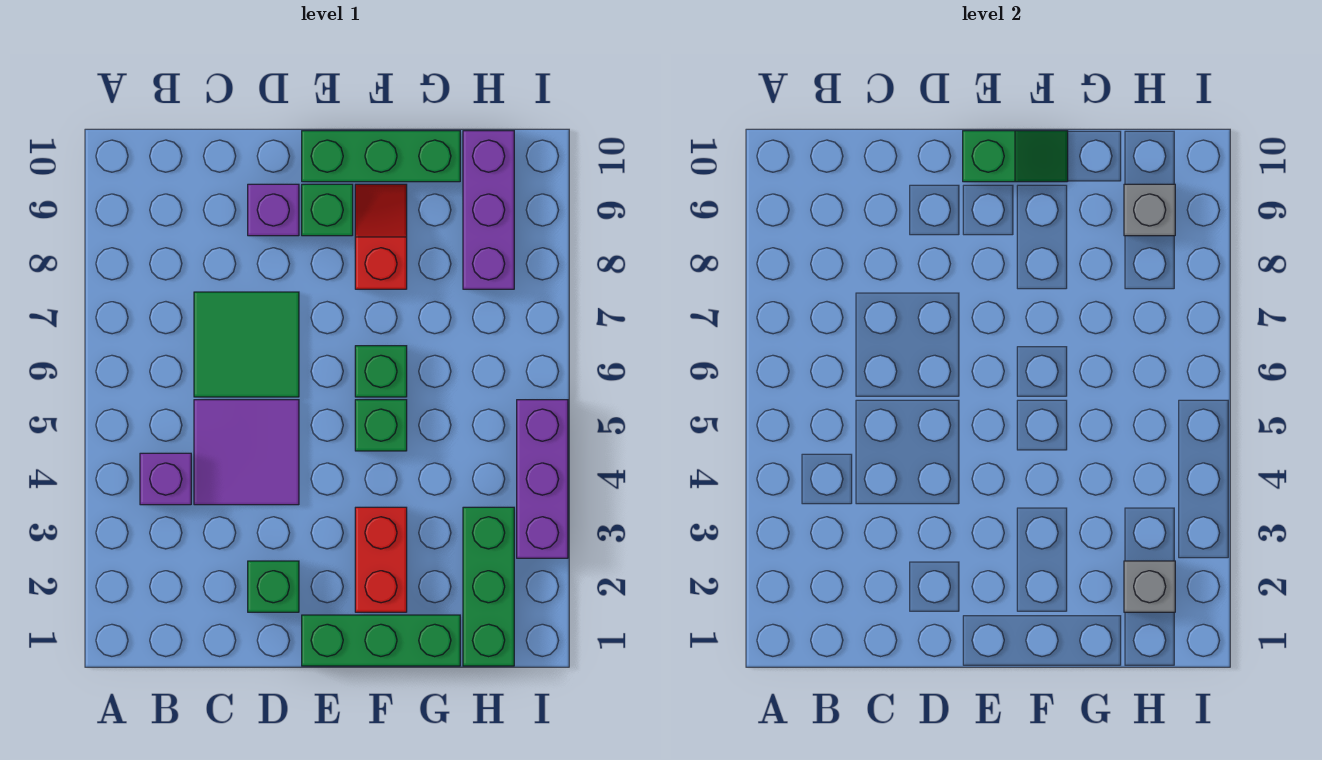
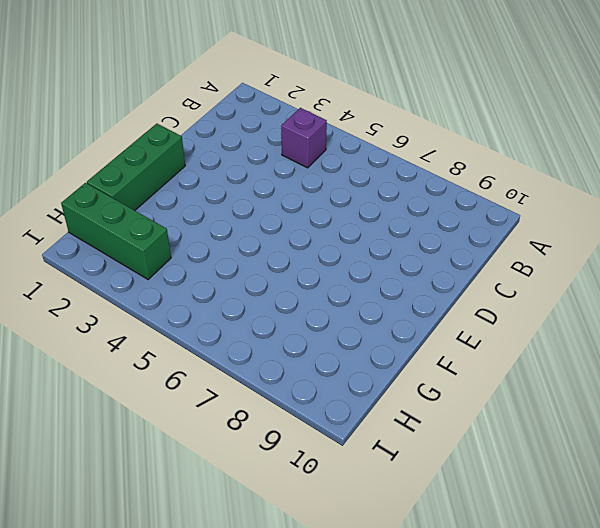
none -> purple 2x2 tile [194,400,299,505]
none -> green 2x2 tile [194,292,299,397]
none -> green 1x1 brick [248,561,299,612]

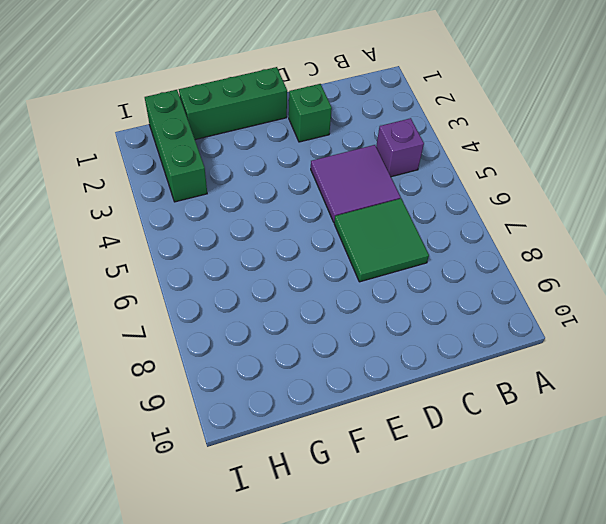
none -> purple 1x1 brick [248,184,299,236]
none -> green 1x1 brick [302,184,353,236]
none -> green 1x3 brick [302,131,460,182]

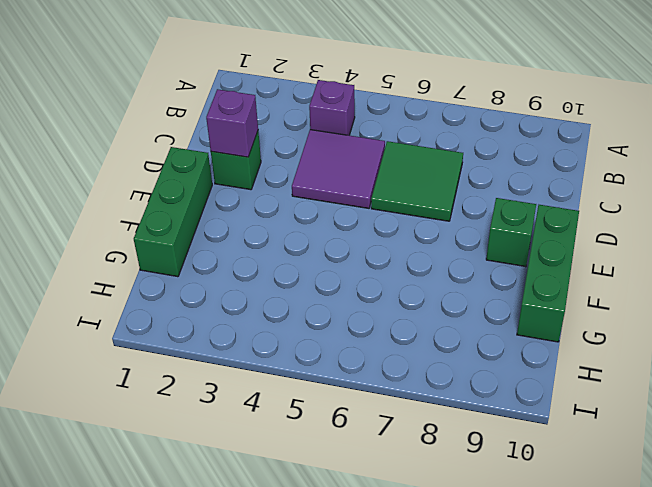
purple 1x1 brick [206,89,258,157] -> purple 1x1 brick moved to [248,184,299,236]
none -> red 1x2 brick [355,507,407,612]
none -> green 1x1 brick [355,400,407,451]
none -> green 1x1 brick [355,346,407,397]

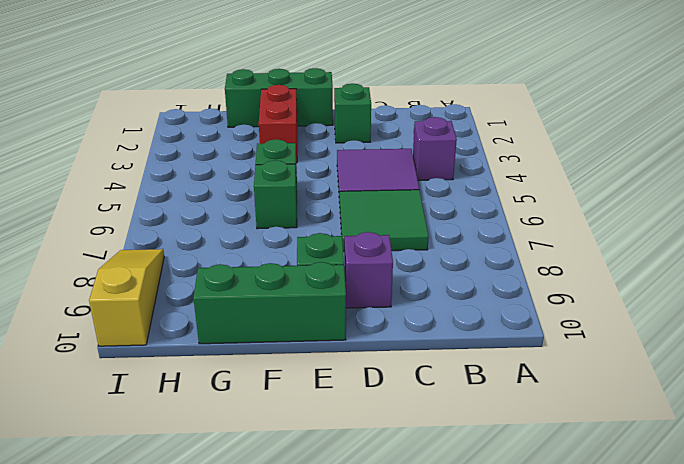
yellow 1x3 slope [89,249,164,346] -> none
none -> red 1x2 slope [355,184,407,289]
none -> green 1x3 brick [463,507,514,666]
none -> purple 1x3 brick [463,131,514,289]

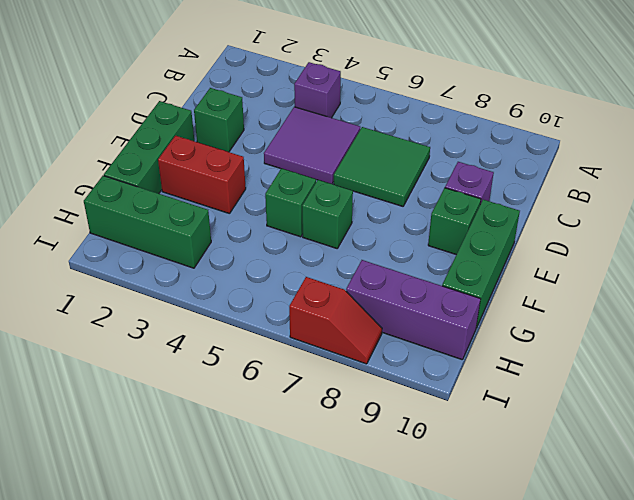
red 1x2 slope [289,277,382,364] -> red 1x2 slope moved to [355,184,407,289]
none -> purple 1x3 brick [517,400,568,558]
none -> green 1x2 slope [963,131,1068,182]
none -> grey 1x1 brick [1124,561,1175,612]

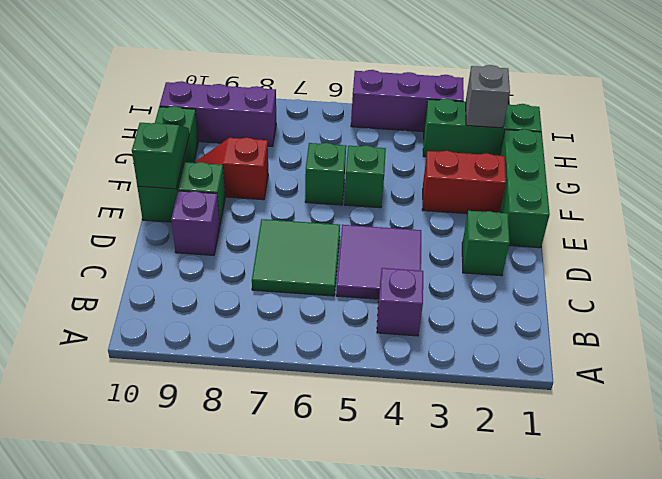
none -> grey 1x1 brick [1124,184,1175,236]

